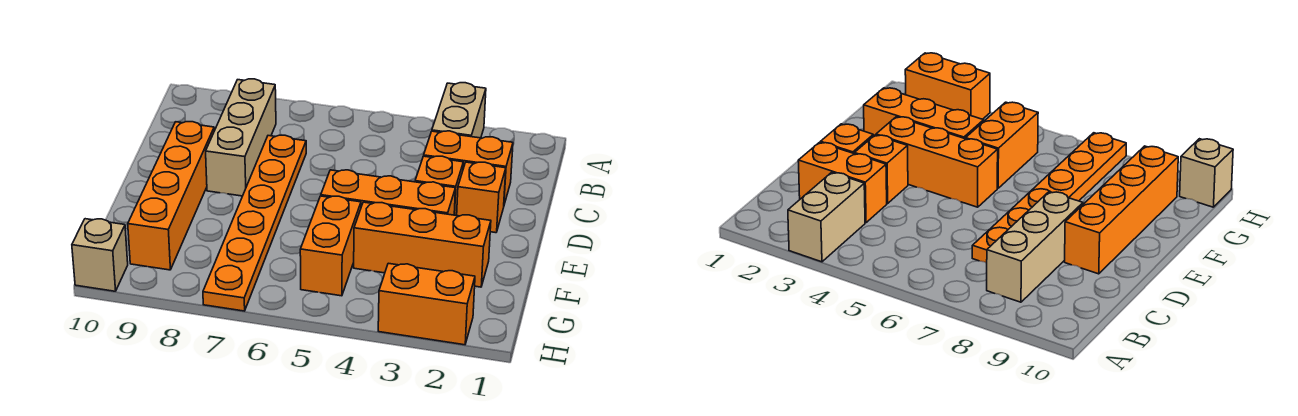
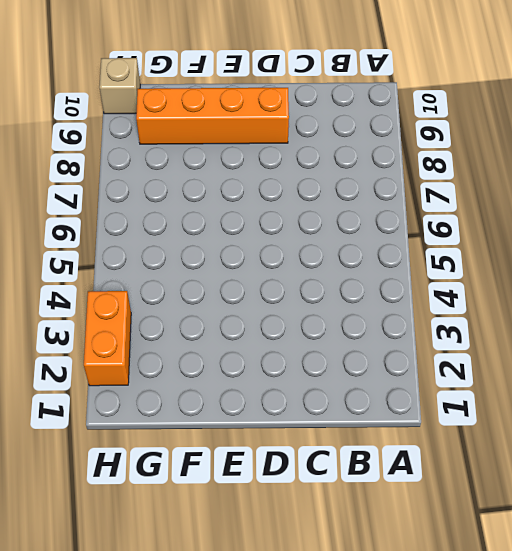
none -> tan 1x2 brick [432,83,486,138]
none -> tan 1x3 brick [206,79,276,196]
none -> orange 1x2 brick [424,131,513,204]

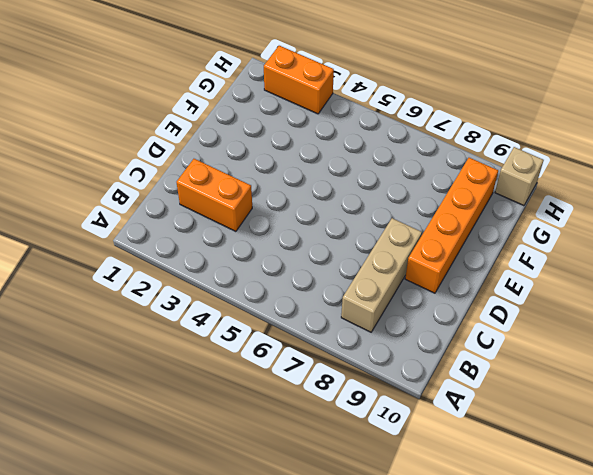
none -> tan 1x2 brick [432,83,486,138]
none -> orange 1x6 plate [203,135,306,311]
none -> orange 1x1 brick [457,162,506,233]

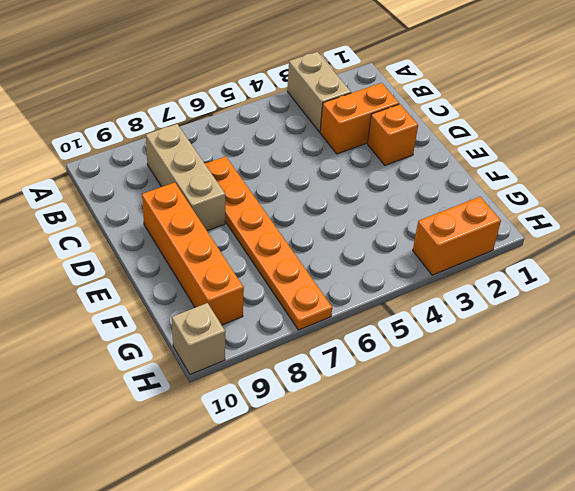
none -> orange 1x1 brick [415,156,463,216]
none -> orange 1x3 brick [321,170,455,215]
none -> orange 1x3 brick [354,202,491,287]

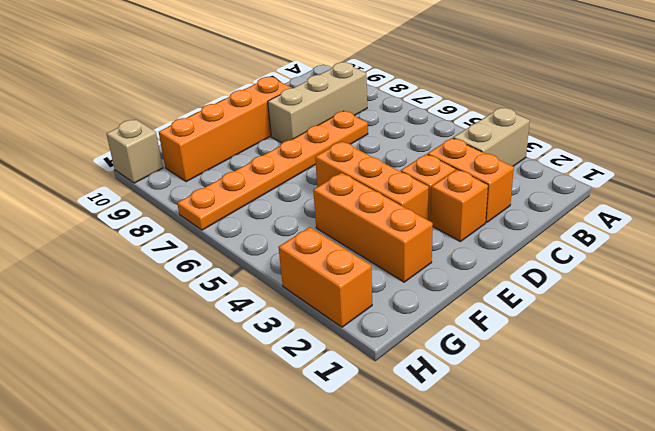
none -> orange 1x2 brick [300,196,361,296]

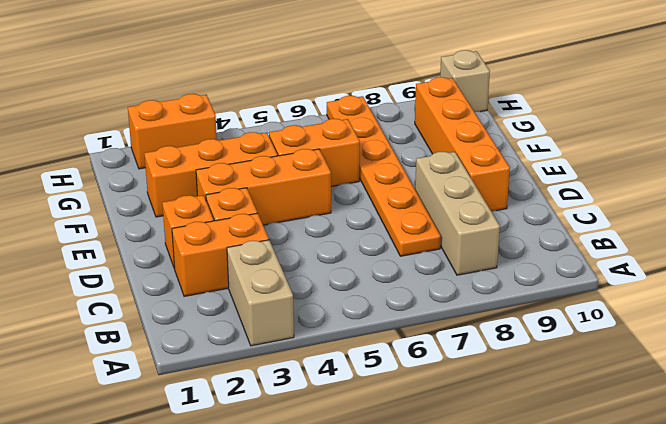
orange 1x2 brick [269,119,360,187] -> orange 1x2 brick turned to [300,196,361,296]

